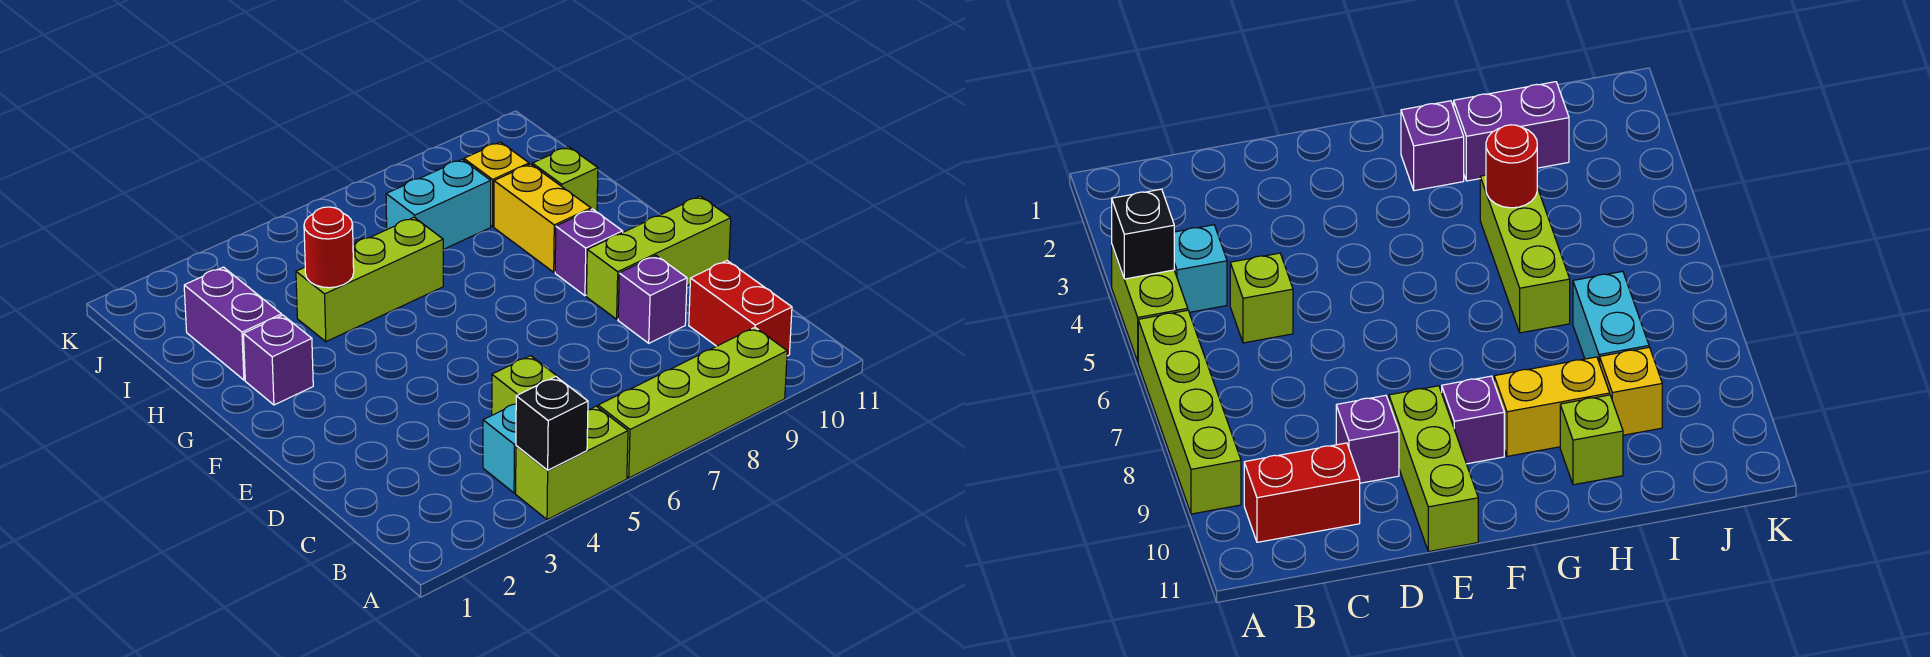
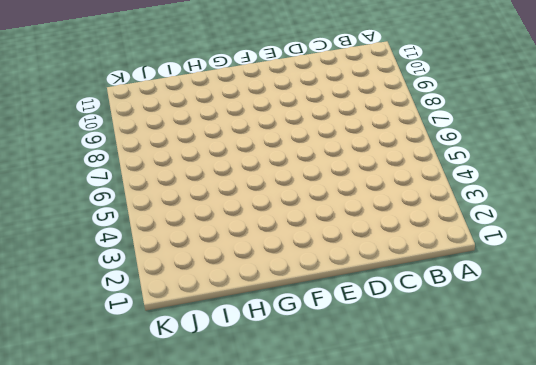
none -> lime 1x2 brick [516,406,628,520]
none -> lime 1x4 brick [598,328,787,478]
none -> cyan 1x1 brick [483,404,516,493]

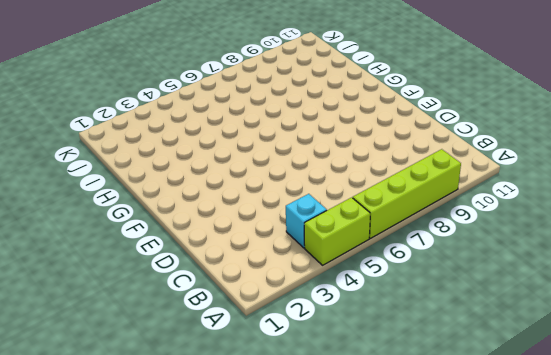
none -> red 1x2 brick [689,261,792,356]
none -> lime 1x1 brick [492,356,562,415]
none -> purple 1x1 brick [618,256,687,343]

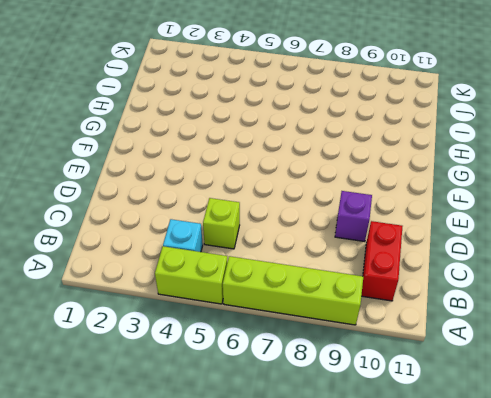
none -> lime 1x3 brick [586,196,731,319]
none -> purple 1x1 brick [555,209,623,296]
none -> purple 1x1 brick [243,315,313,405]

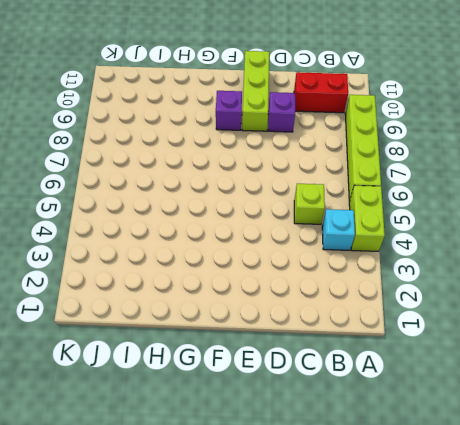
none -> purple 1x1 brick [243,315,313,405]
none -> yellow 1x2 brick [494,164,591,272]
none -> purple 1x2 brick [184,267,282,380]

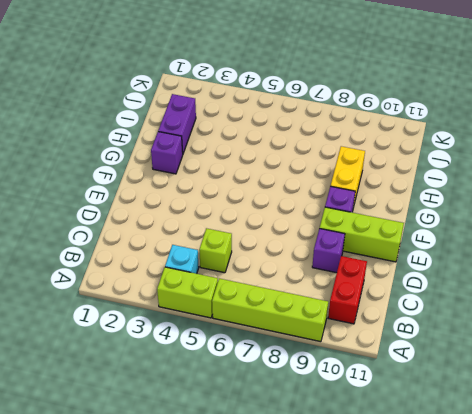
none -> lime 1x3 brick [296,217,444,342]
none -> lime 1x1 brick [532,147,598,212]
none -> cyan 1x2 brick [386,159,491,249]

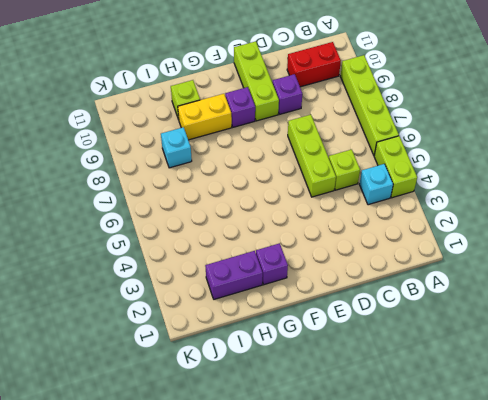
lime 1x3 brick [288,115,336,197] -> lime 1x3 brick moved to [296,217,444,342]
cyan 1x1 brick [161,127,192,168] -> cyan 1x2 brick [386,159,491,249]
none -> yellow 1x1 brick [464,142,529,226]
none -> black 1x1 brick [516,377,588,470]
none -> red 1x1 round brick [304,207,354,288]

